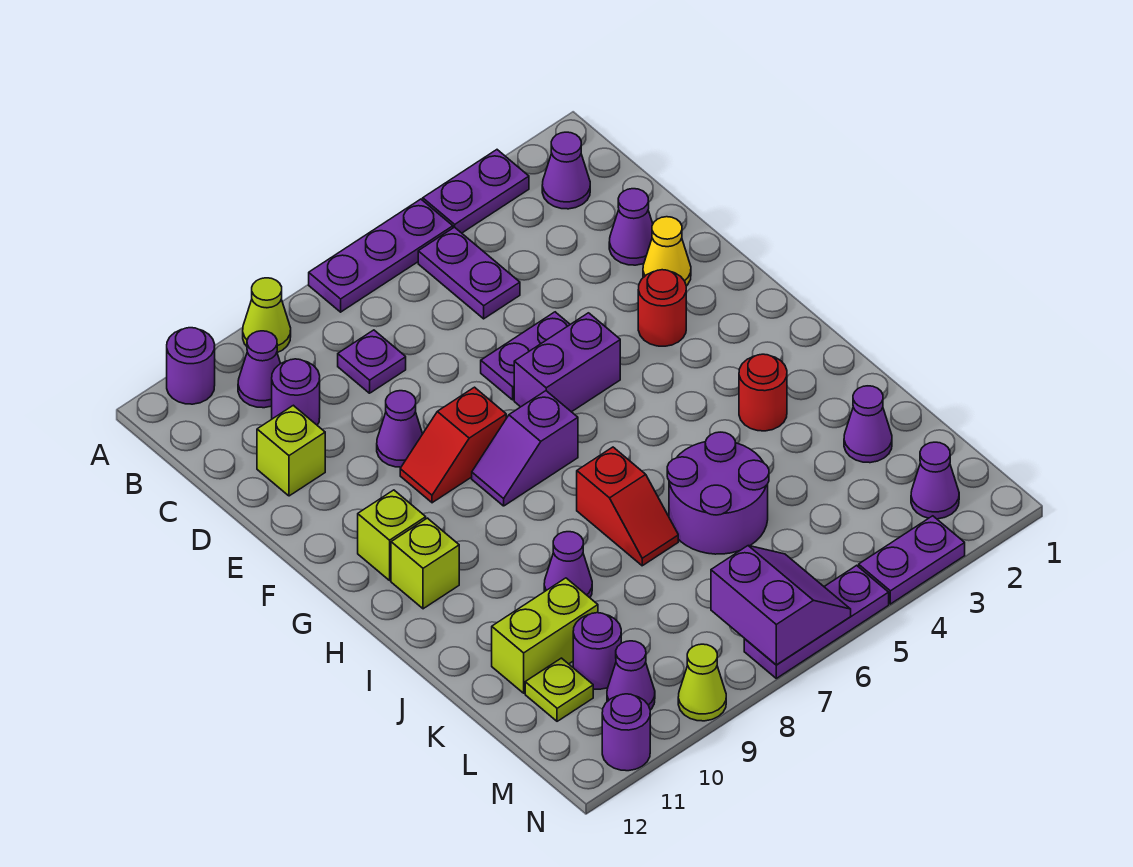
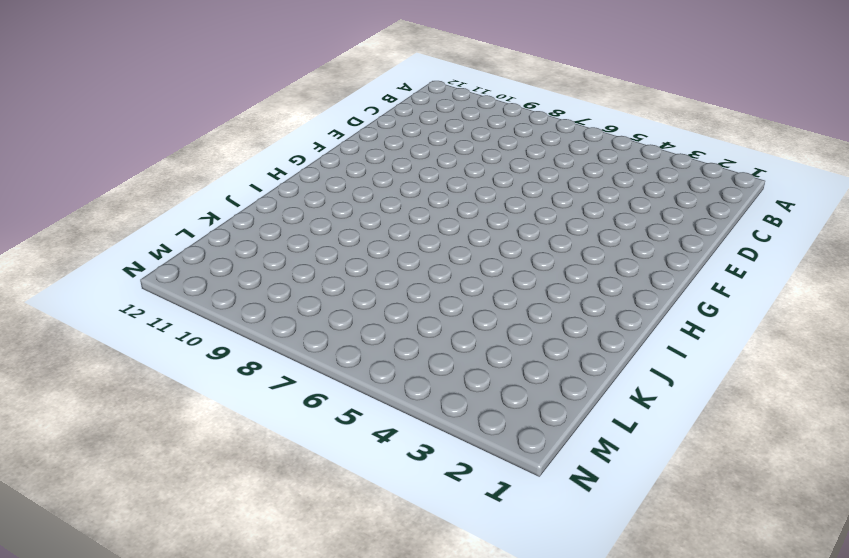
none -> purple 1x2 plate [423,150,529,233]
none -> purple 1x3 plate [309,199,453,312]
none -> lime 1x1 cone [243,278,291,353]
none -> purple 1x1 round brick [167,328,215,404]

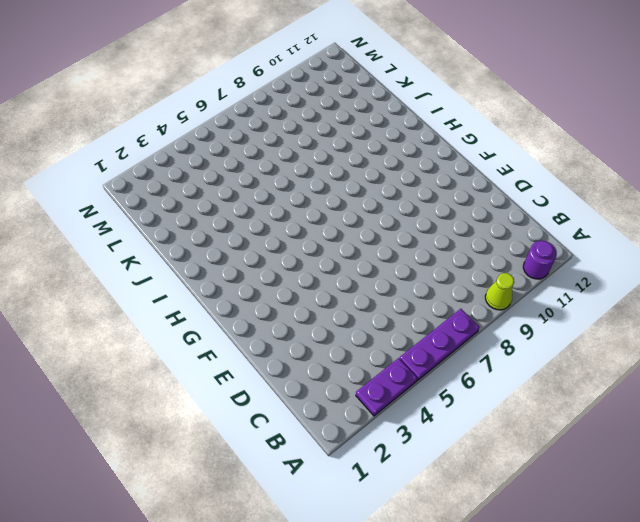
none -> purple 1x1 cone [542,132,590,209]
none -> purple 1x2 plate [418,227,520,319]
none -> purple 1x1 cone [238,331,281,408]
none -> purple 1x1 plate [338,330,406,393]

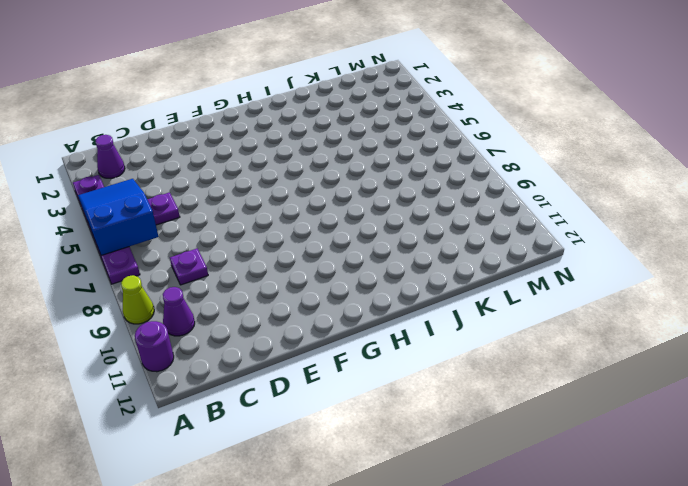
blue 2x3 slope [78,179,159,256] -> none
none -> purple 1x1 round brick [272,359,320,425]
none -> purple 1x1 cone [609,189,653,265]
none -> lime 1x1 brick [257,405,325,496]
none -> yellow 1x1 cone [643,217,691,286]

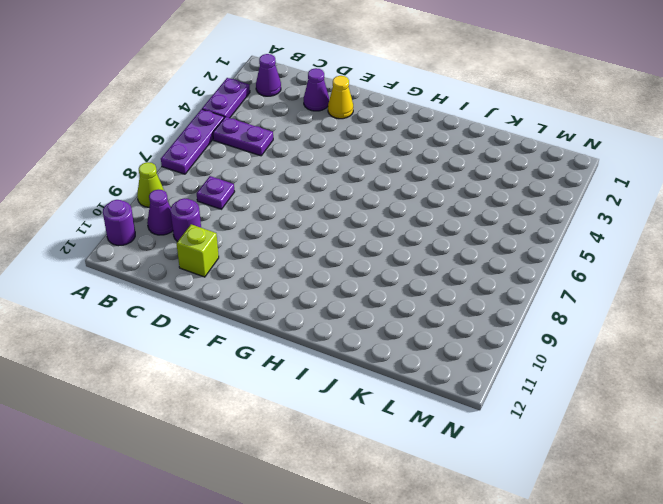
none -> purple 1x2 plate [481,312,570,400]
none -> purple 1x1 cone [377,391,422,467]
none -> red 1x1 round brick [638,270,686,346]
none -> purple 1x2 brick [514,313,620,412]

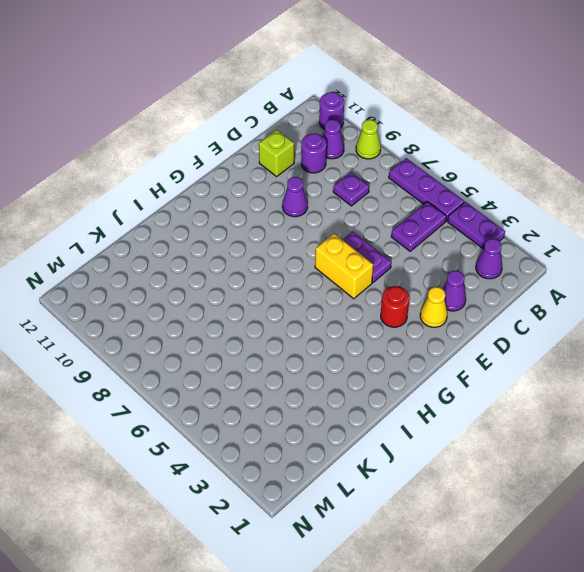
yellow 1x2 brick [315,234,373,299] -> purple 1x2 brick [514,313,620,412]
none -> red 1x2 slope [400,387,506,503]
none -> purple 1x2 slope [472,391,578,506]
none -> lime 1x1 brick [358,490,426,580]
none -> lime 1x1 brick [391,518,459,609]

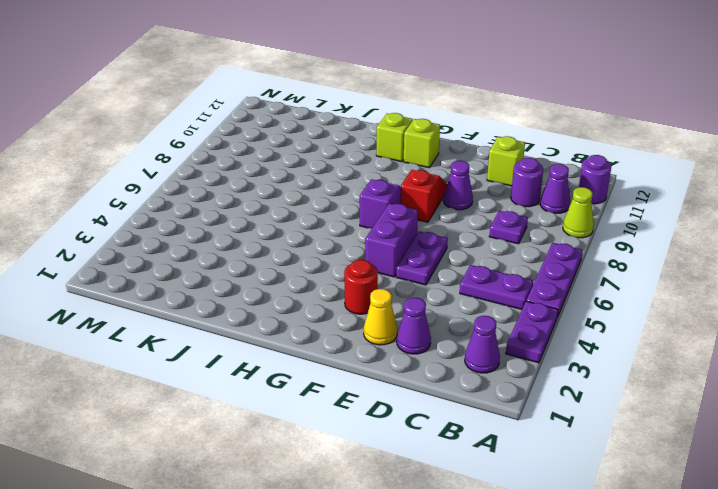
none -> red 1x1 round brick [739,354,787,431]
none -> red 1x2 slope [577,447,678,566]
none -> purple 2x2 round brick [667,432,769,554]
none -> purple 1x1 cone [544,532,592,598]

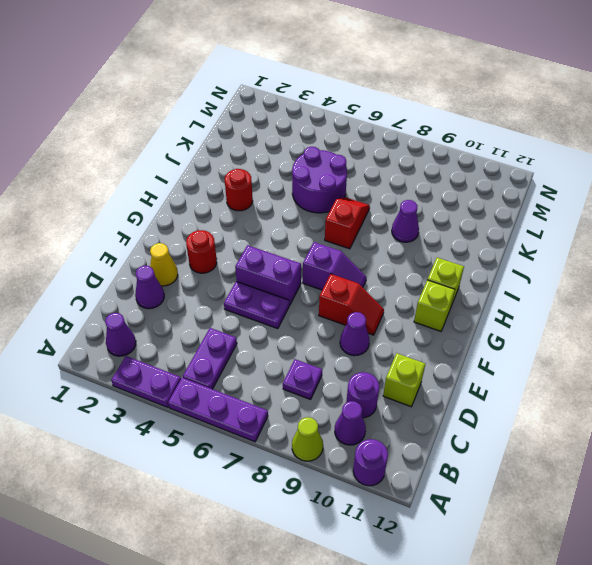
none -> purple 1x1 cone [844,386,892,463]
none -> lime 1x2 brick [492,578,598,693]
none -> purple 1x1 round brick [573,613,621,689]
none -> lime 1x1 plate [525,658,593,721]

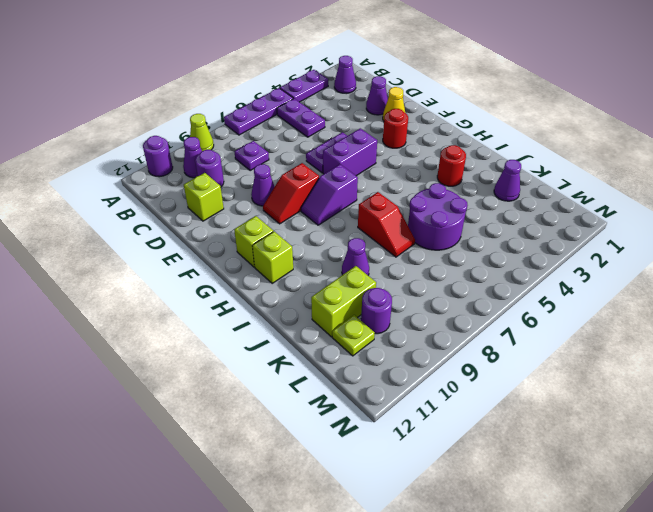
none -> purple 1x1 cone [911,442,959,519]
none -> purple 1x1 cone [607,641,655,710]
none -> purple 1x2 plate [859,516,965,604]
none -> purple 1x3 plate [744,565,889,678]

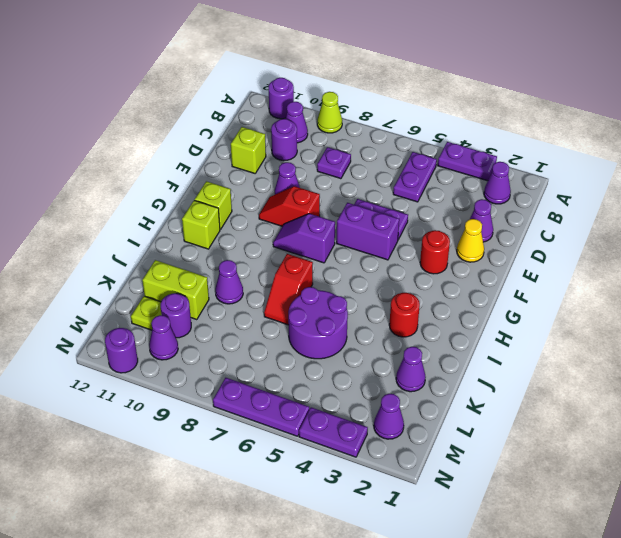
none -> purple 1x3 plate [309,199,453,312]
none -> lime 1x1 cone [678,644,726,721]
none -> purple 2x2 slope [711,546,851,665]

